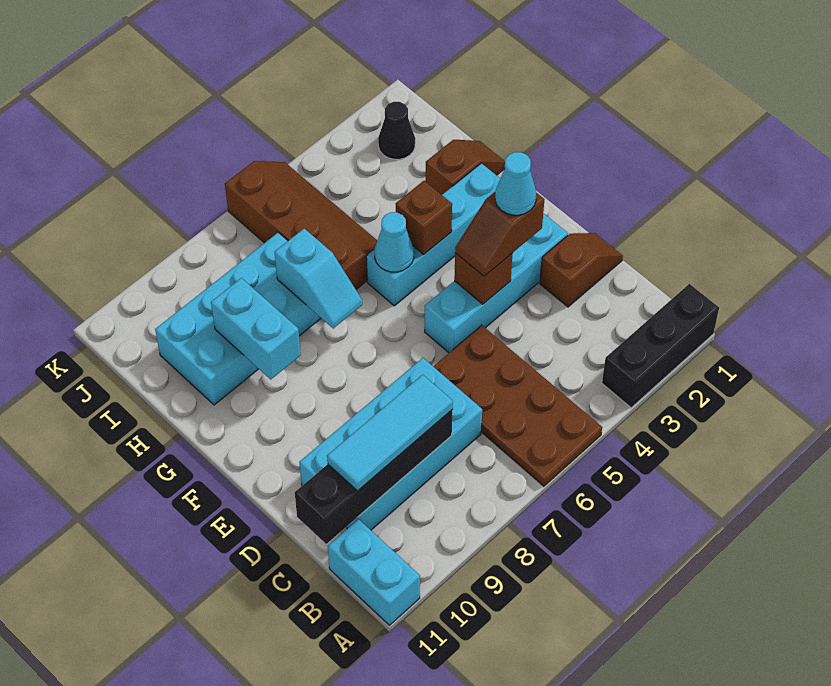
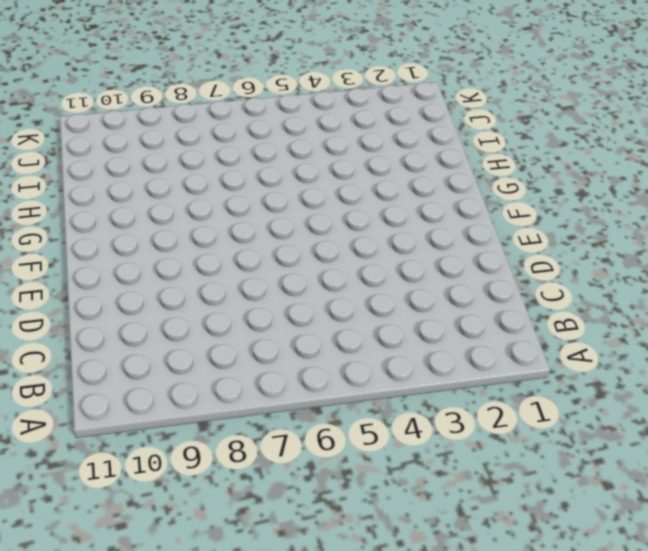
none -> black 1x3 brick [602,284,719,408]
none -> brown 2x4 plate [433,325,602,486]
none -> cyan 1x2 brick [328,519,420,625]

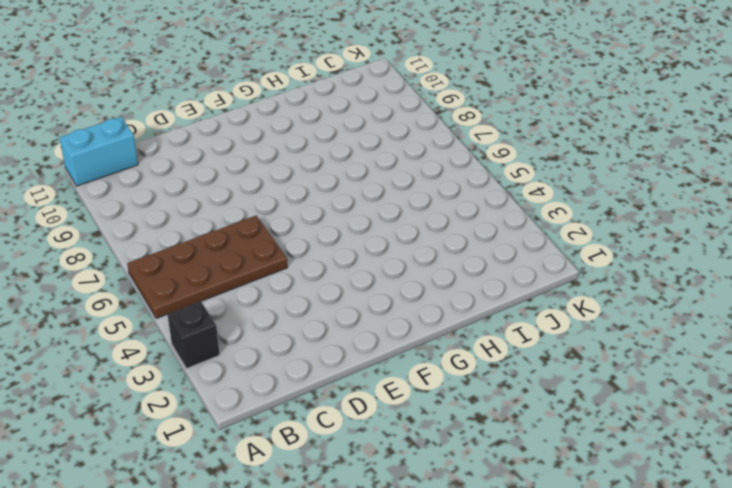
black 1x1 brick [167,302,220,369] -> black 1x3 brick [602,284,719,408]
none -> cyan 2x4 brick [299,358,482,530]
none -> brown 1x2 slope [540,233,623,307]
none -> cyan 1x4 brick [425,213,568,353]

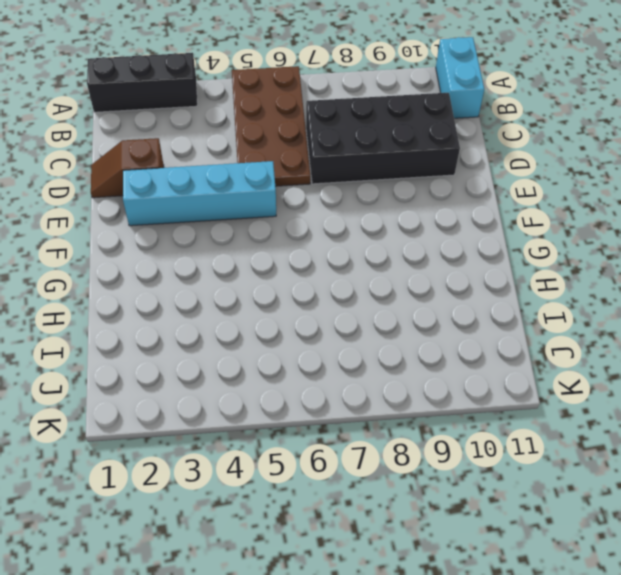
black 2x4 brick [306,93,460,184] -> cyan 2x4 brick [299,358,482,530]
none -> cyan 1x4 brick [366,163,500,306]
none -> brown 1x2 slope [425,140,505,195]
none -> brown 2x4 slope [225,161,377,289]

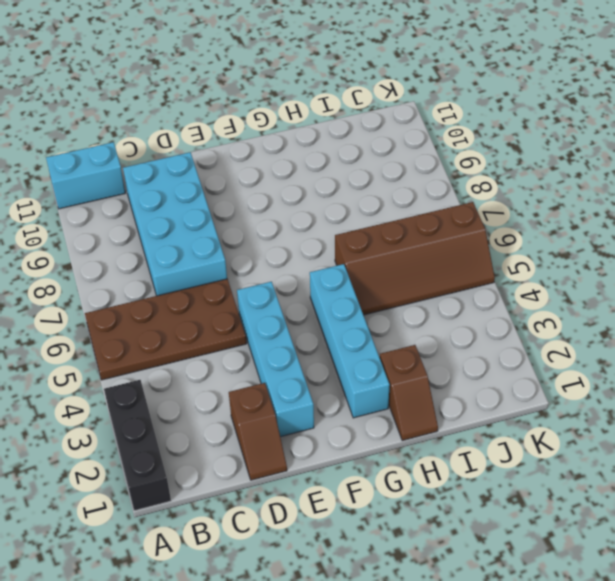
none -> cyan 2x4 brick [155,233,321,405]
none -> black 1x1 cone [378,102,415,159]
none -> black 1x4 brick [295,410,452,544]

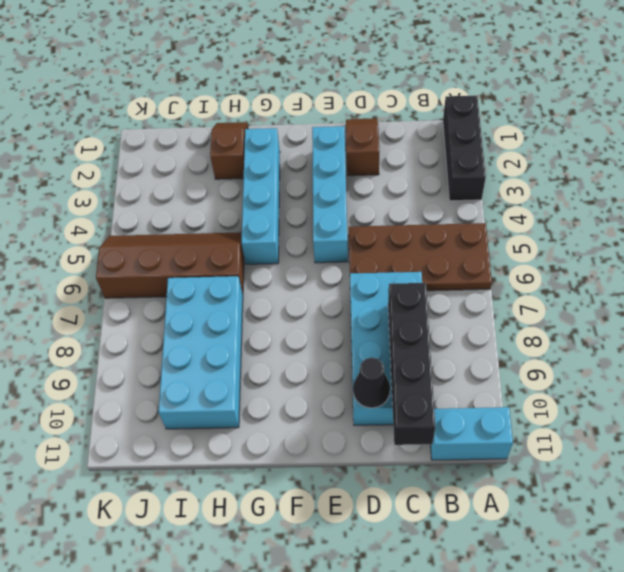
black 1x1 cone [353,357,390,408] -> black 1x1 cone moved to [378,102,415,159]
none -> brown 1x1 brick [454,253,512,304]
none -> brown 1x1 brick [396,181,452,254]
none -> cyan 1x1 cone [375,212,414,272]

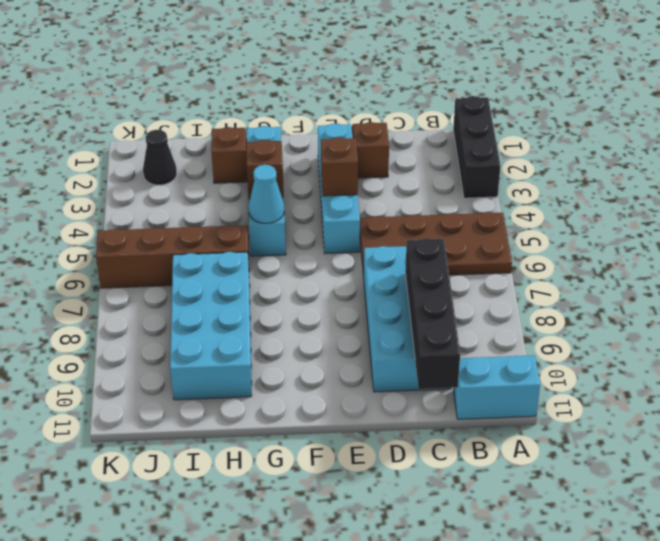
none -> cyan 1x2 slope [275,229,362,328]
none -> cyan 1x2 brick [211,278,301,379]
none -> cyan 1x3 tile [327,375,453,491]

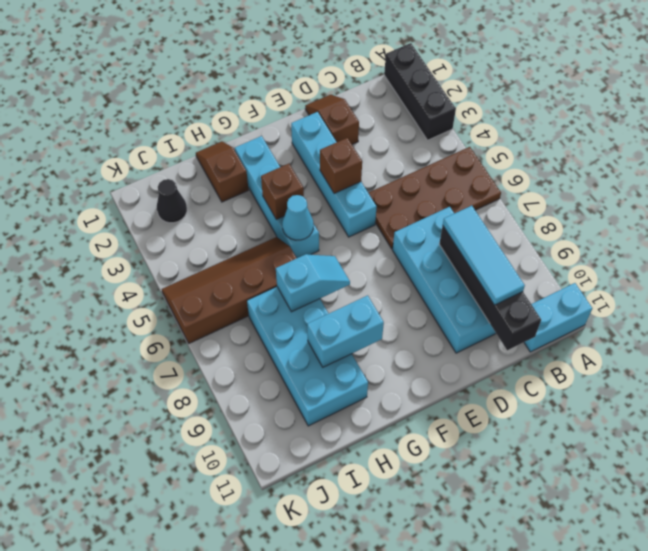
none -> brown 1x2 slope [455,192,545,276]
none -> cyan 1x1 cone [495,152,536,215]

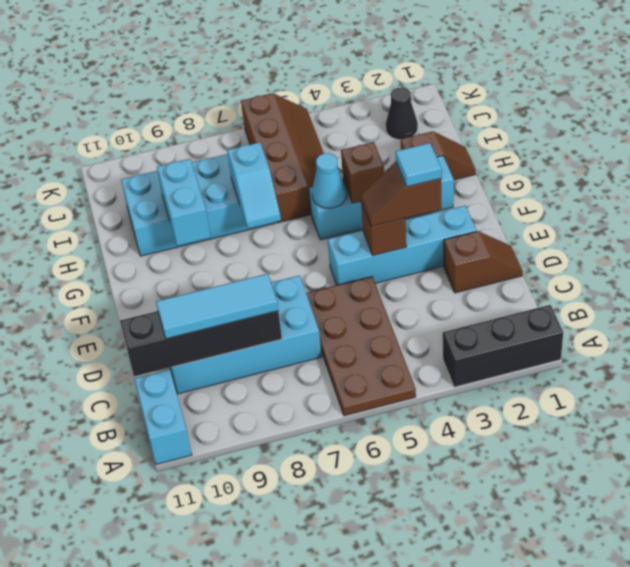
cyan 1x1 tile [395,143,441,187] -> cyan 1x1 cone [495,152,536,215]

